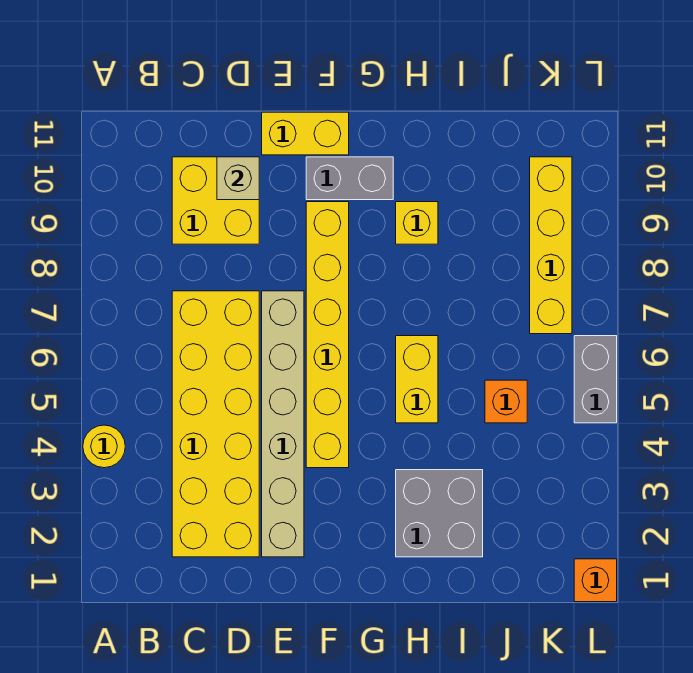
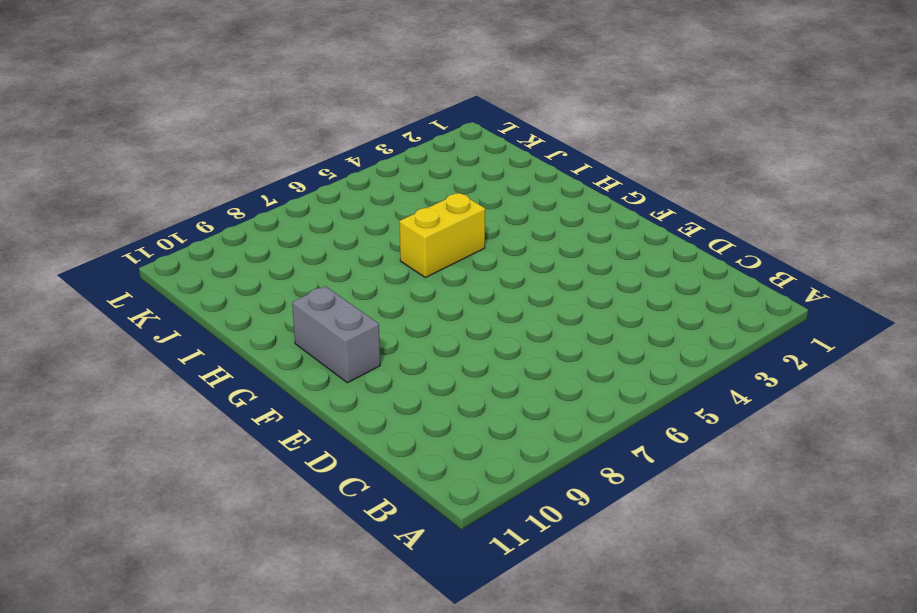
none -> yellow 1x1 round brick [83,425,125,468]
none -> yellow 2x6 brick [172,291,259,557]
none -> yellow 2x2 brick [172,157,259,244]

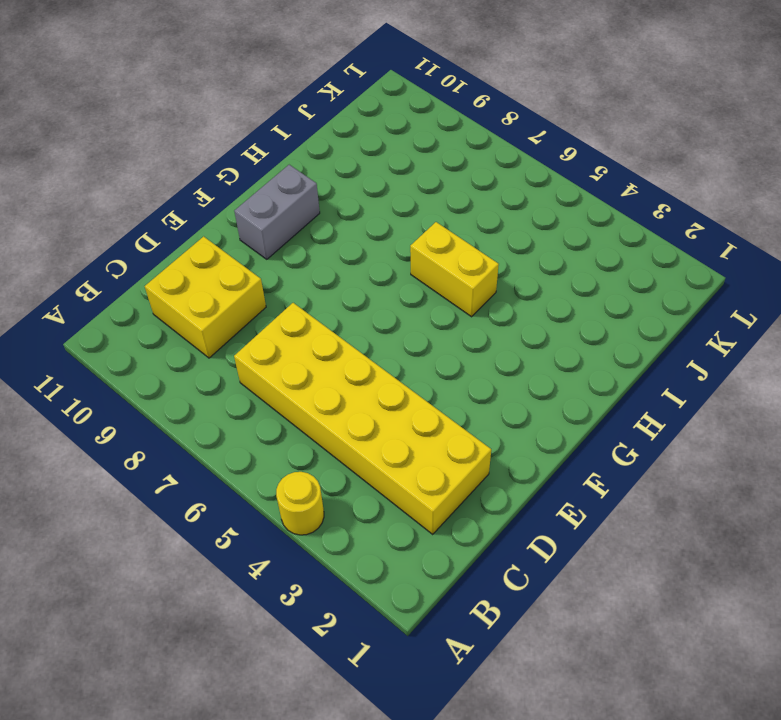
none -> tan 1x6 brick [262,291,304,557]
none -> yellow 1x2 brick [262,112,349,155]
none -> yellow 1x6 brick [306,202,349,468]

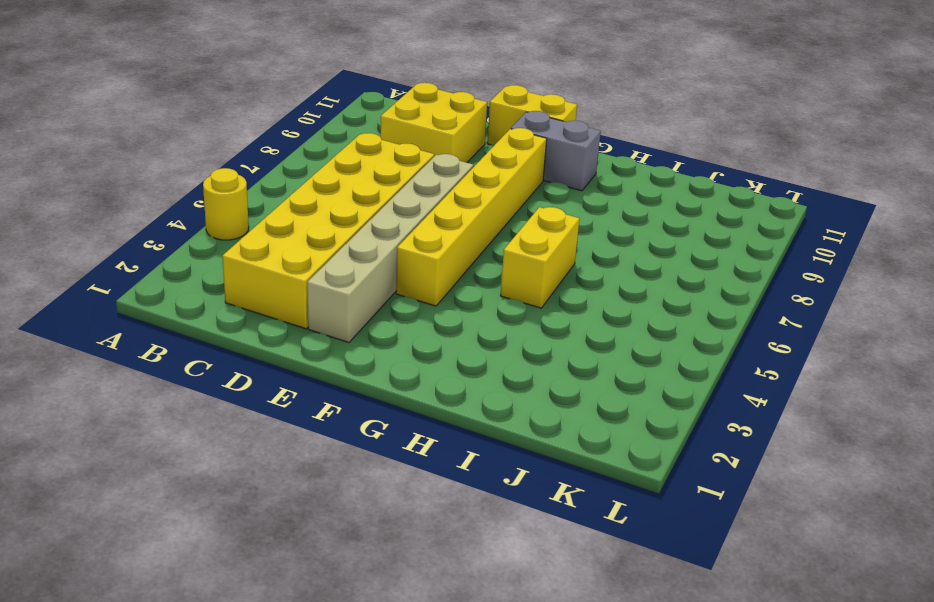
none -> grey 2x2 brick [396,470,483,557]
none -> yellow 1x1 brick [396,202,438,244]
none -> orange 1x1 brick [485,380,527,423]

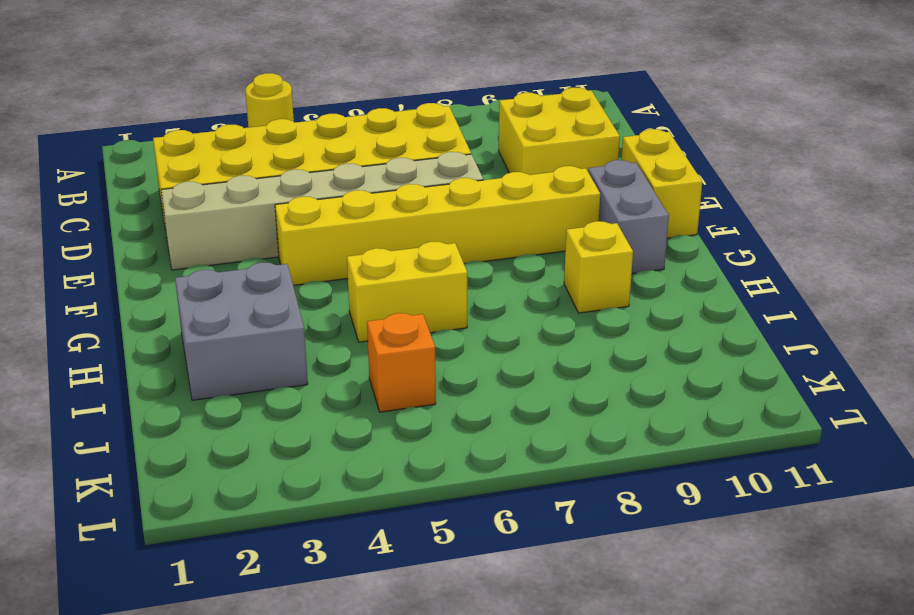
none -> yellow 1x4 brick [530,157,572,334]
none -> orange 1x1 brick [574,559,617,602]
none -> grey 1x2 brick [574,336,617,423]

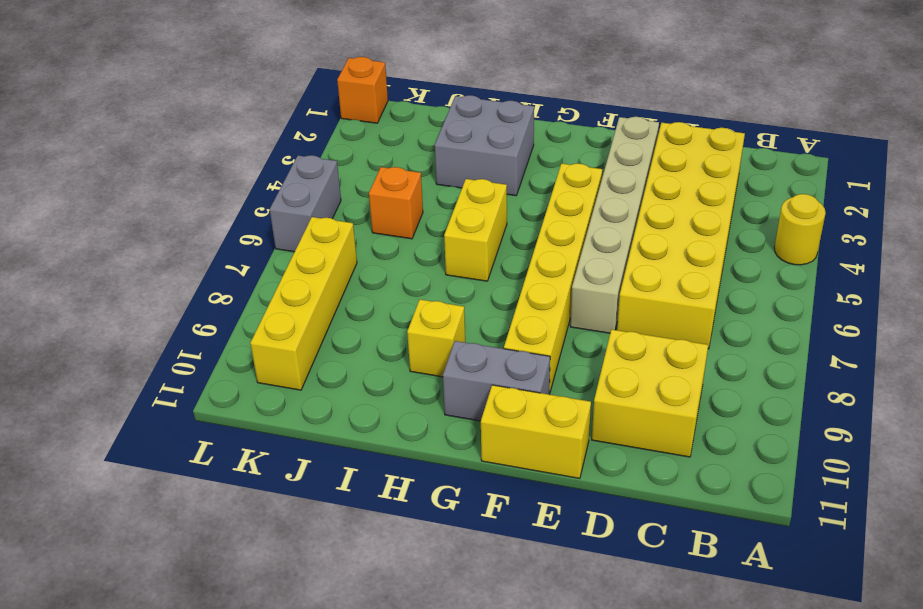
none -> tan 1x1 brick [217,157,259,200]

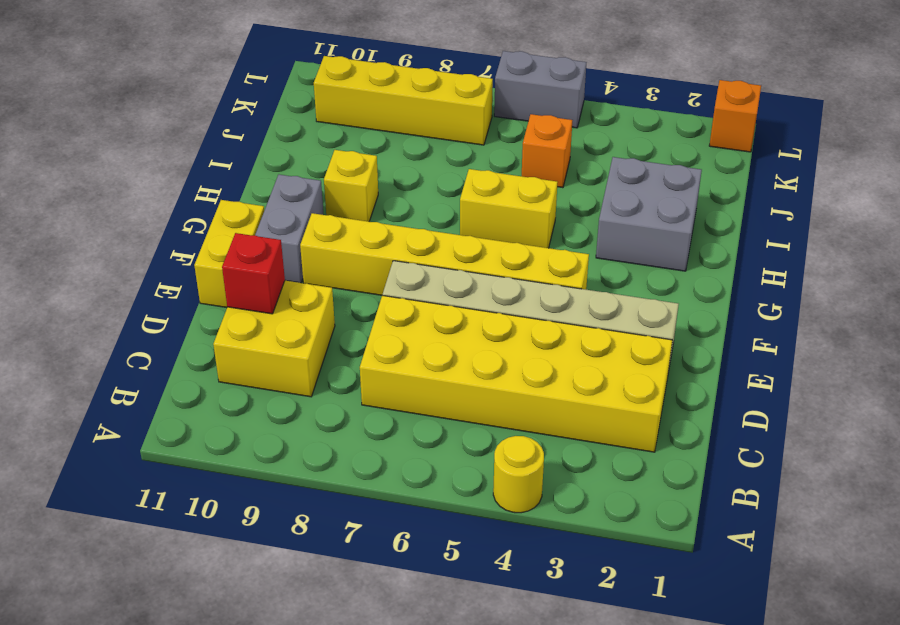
red 1x1 brick [222,233,285,314] -> tan 1x1 brick [217,157,259,200]

